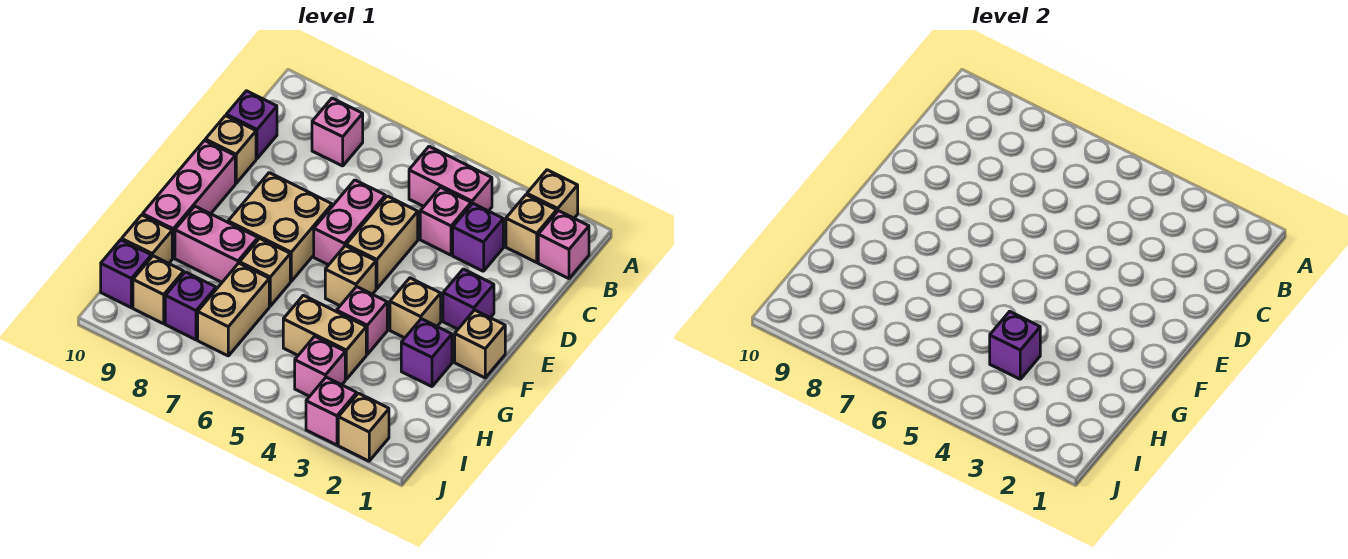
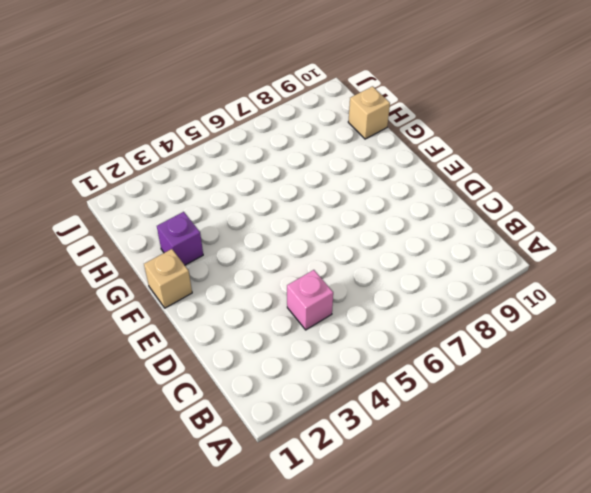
none -> tan 1x1 brick [527,170,578,218]
none -> pink 1x1 brick [538,211,589,279]
none -> tan 1x1 brick [506,195,557,262]
none -> pink 1x2 brick [409,147,492,211]

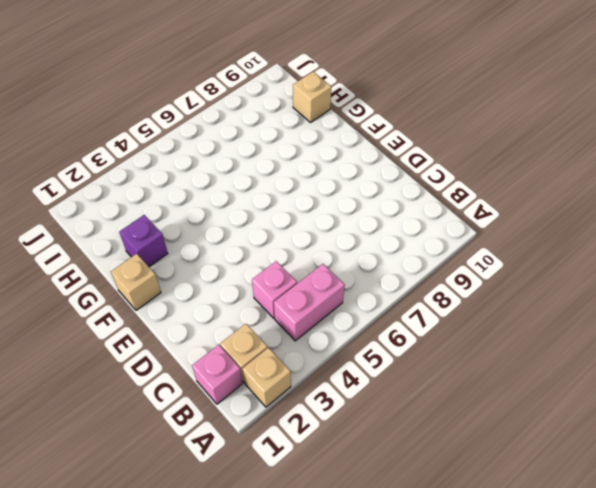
none -> pink 1x1 brick [312,98,363,166]
none -> purple 1x1 brick [453,203,503,271]
none -> purple 1x1 brick [226,91,277,159]
none -> tan 1x2 brick [346,196,418,289]

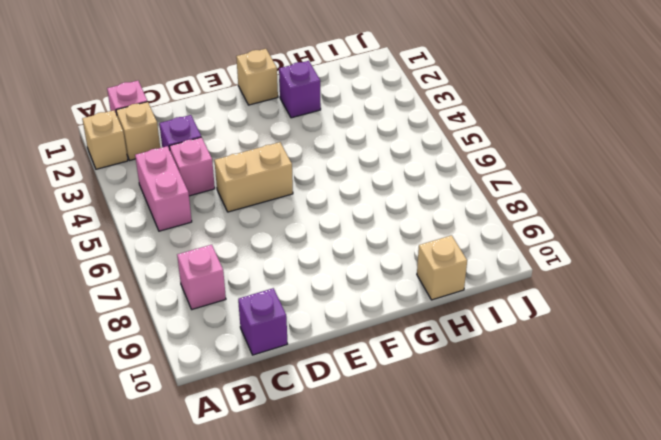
none -> pink 1x2 brick [314,180,385,265]
none -> tan 1x1 brick [205,116,256,183]
none -> purple 1x1 brick [443,269,494,329]
none -> tan 2x2 brick [228,173,332,281]

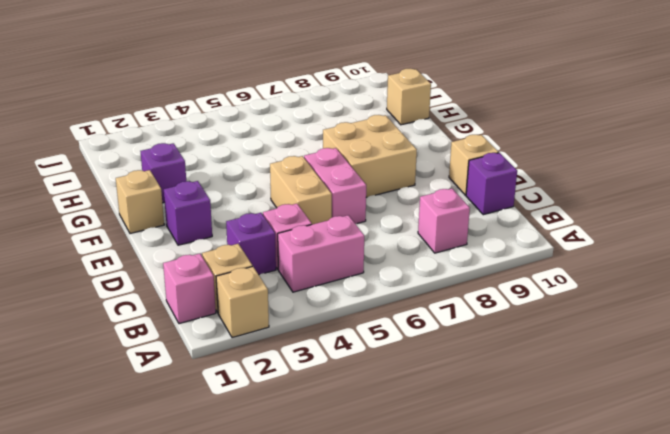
none -> pink 1x3 brick [143,141,235,258]
none -> tan 1x1 brick [390,278,441,338]
none -> tan 1x1 brick [325,246,376,306]
none -> pink 1x1 brick [337,287,387,354]

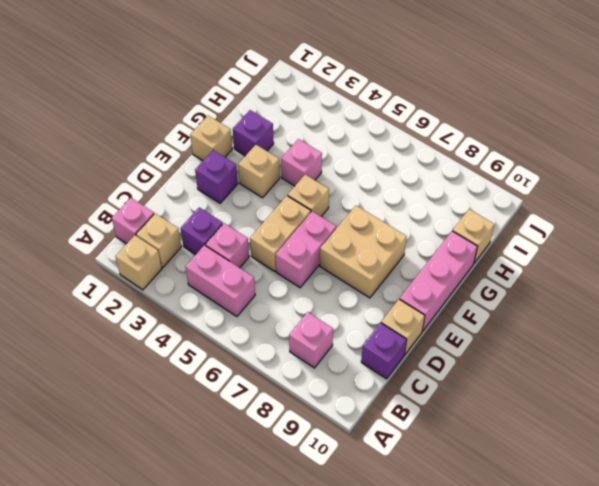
none -> tan 1x1 brick [240,238,290,306]
none -> pink 1x2 brick [175,206,258,282]
none -> tan 1x2 brick [283,295,366,379]
none -> tan 1x2 brick [198,263,269,356]

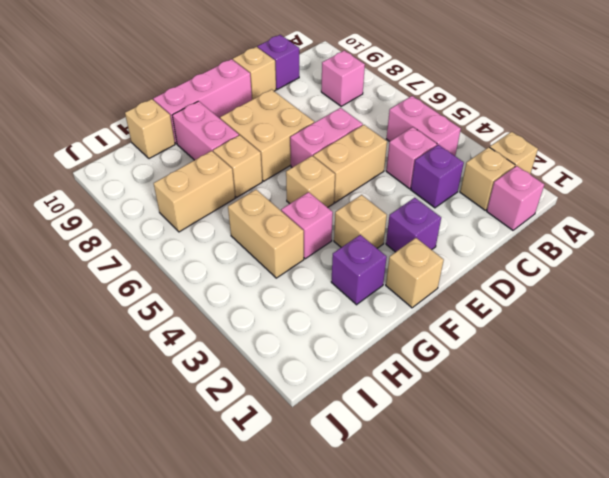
none -> pink 1x1 brick [295,336,345,396]
none -> purple 1x1 brick [165,272,216,340]
none -> tan 1x1 brick [133,256,184,324]
none -> purple 1x1 brick [101,240,151,308]

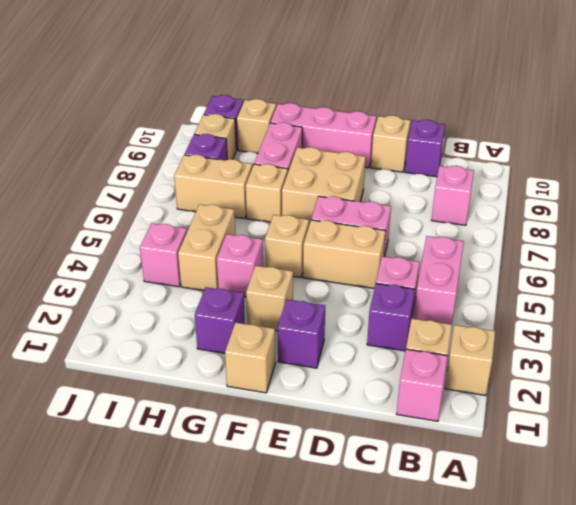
none -> tan 1x1 brick [338,393,389,461]
none -> pink 1x1 brick [306,377,357,445]
none -> purple 1x1 brick [990,311,1040,379]

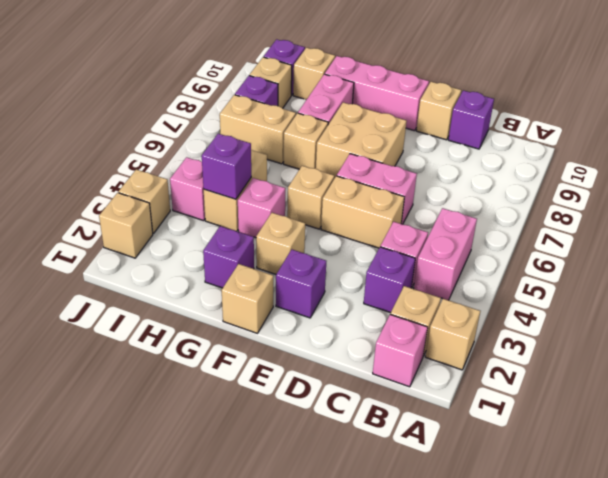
tan 1x1 brick [119,169,170,234] -> pink 1x1 brick [306,377,357,445]
none -> pink 1x1 brick [312,98,363,166]

